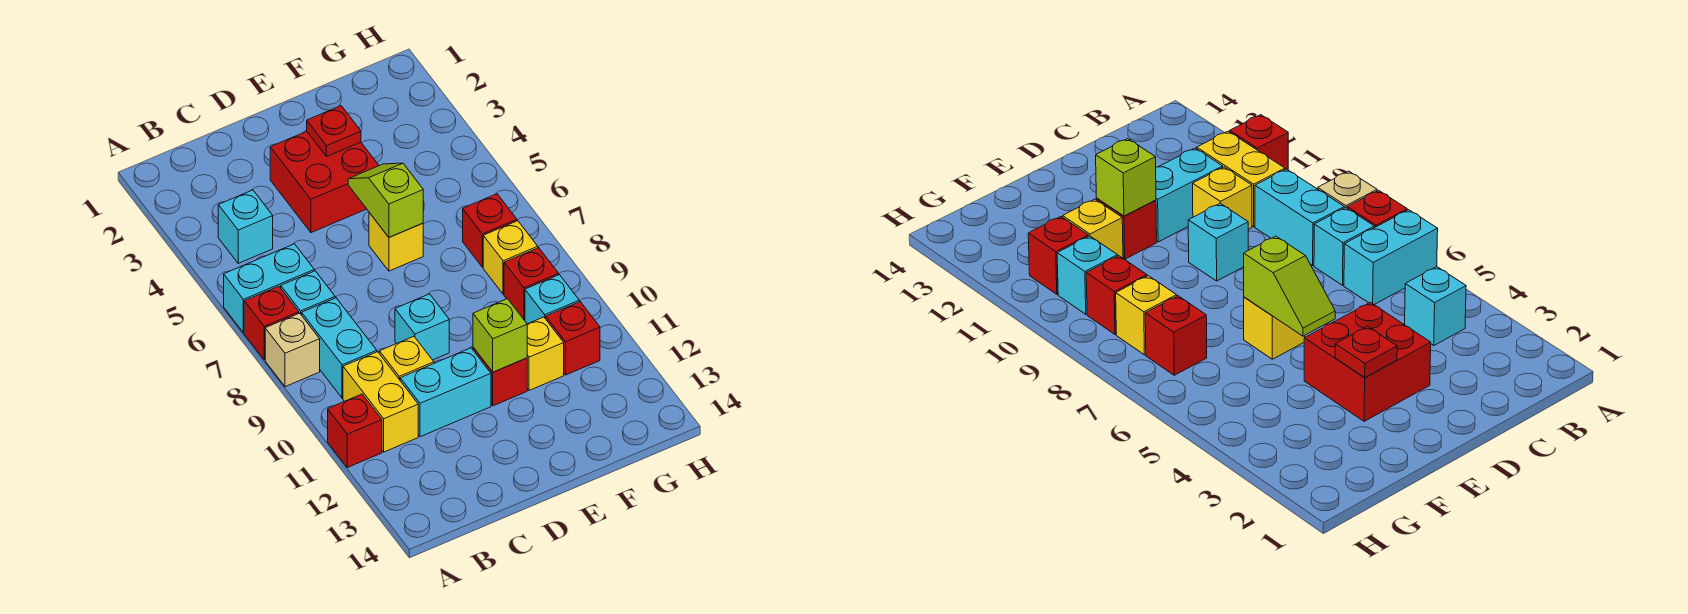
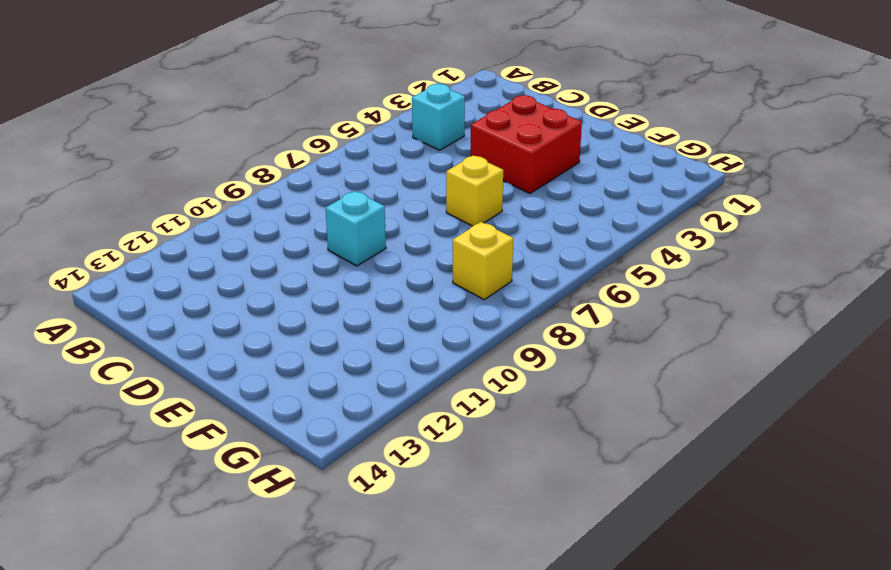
none -> cyan 1x2 brick [224,244,314,333]
none -> red 1x1 brick [244,286,299,360]
none -> tan 1x1 brick [265,313,320,387]

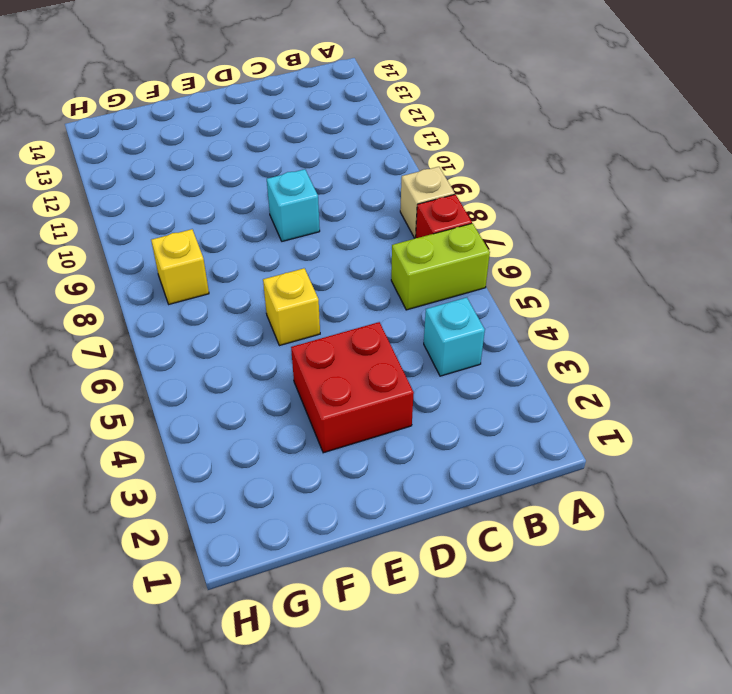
lime 1x2 brick [391,223,490,310] -> cyan 1x2 brick [224,244,314,333]
none -> red 1x1 brick [328,394,382,467]
none -> cyan 1x1 brick [281,271,335,315]
none -> cyan 1x2 brick [302,298,377,398]

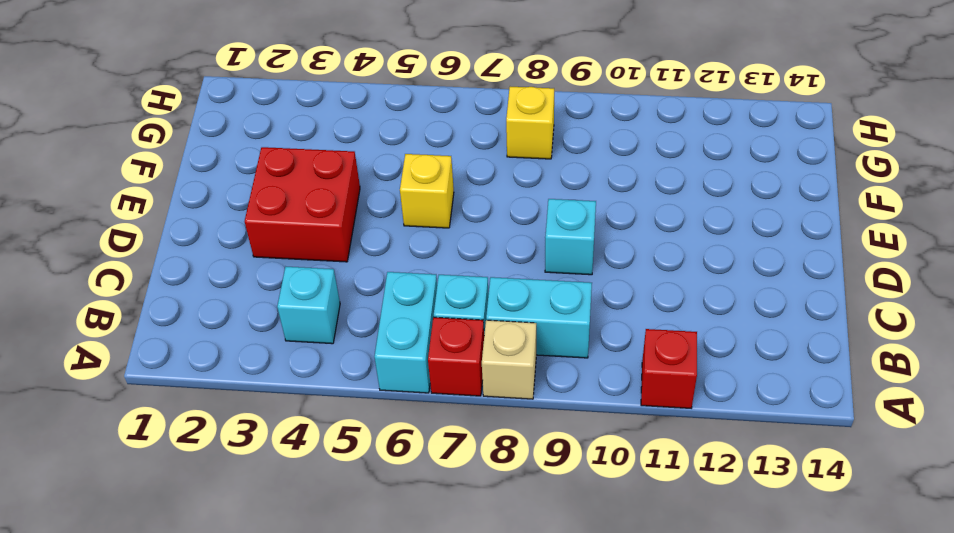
none -> yellow 1x2 brick [343,352,418,452]
none -> yellow 1x1 brick [379,336,434,380]
none -> cyan 1x2 brick [400,348,491,437]

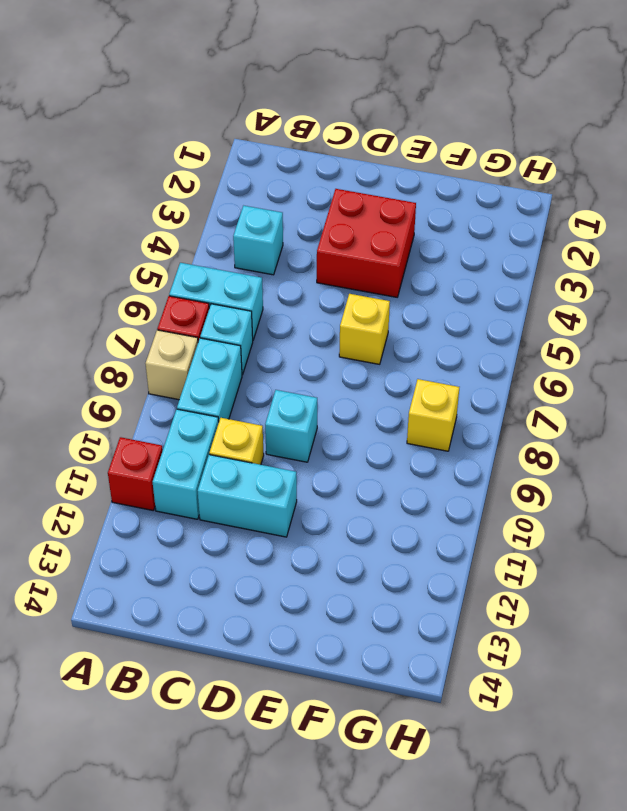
cyan 1x2 brick [153,409,219,519] -> yellow 1x2 brick [343,352,418,452]
none -> red 1x1 brick [473,347,527,406]
none -> yellow 1x1 brick [527,317,564,390]
none -> red 1x1 brick [463,194,517,267]

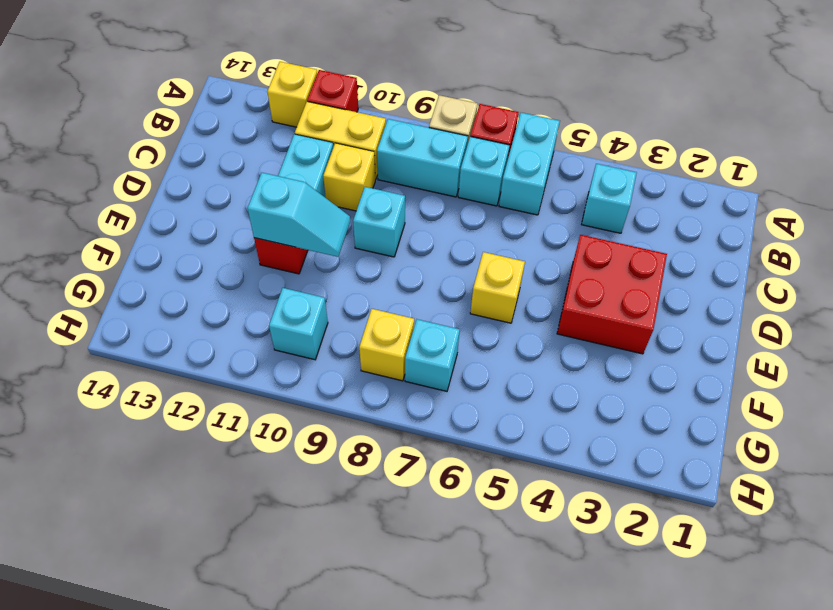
yellow 1x1 brick [267,62,317,127] -> yellow 1x1 brick moved to [527,317,564,390]
cyan 1x2 slope [247,173,350,257] -> lime 1x1 brick [473,299,527,372]
cyan 1x1 brick [405,319,460,391] -> red 1x1 brick [463,194,517,267]
none -> red 1x1 brick [504,248,559,320]
none -> red 1x1 brick [546,302,600,375]
none -> red 1x1 plate [307,106,361,157]

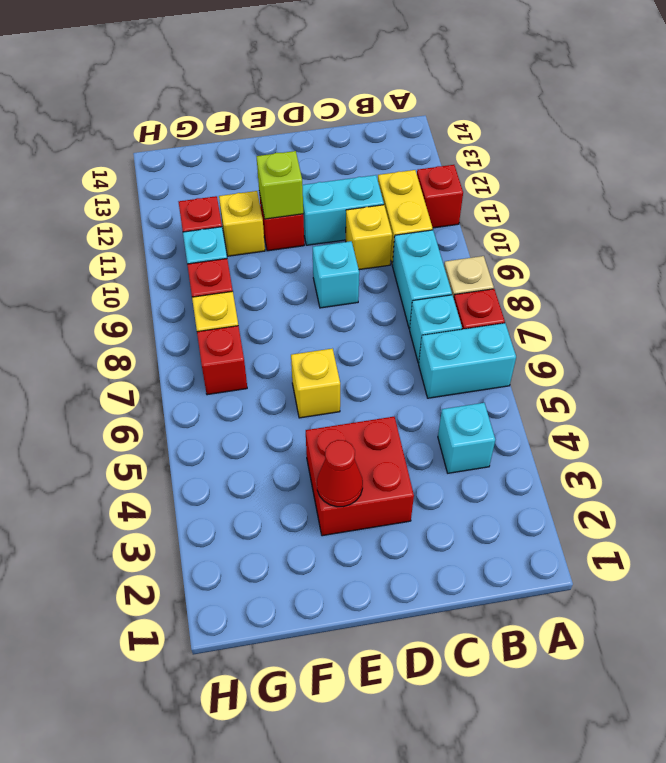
red 1x1 cone [317,440,363,507] -> red 1x1 plate [307,106,361,157]
none -> lime 1x2 slope [348,163,423,237]

